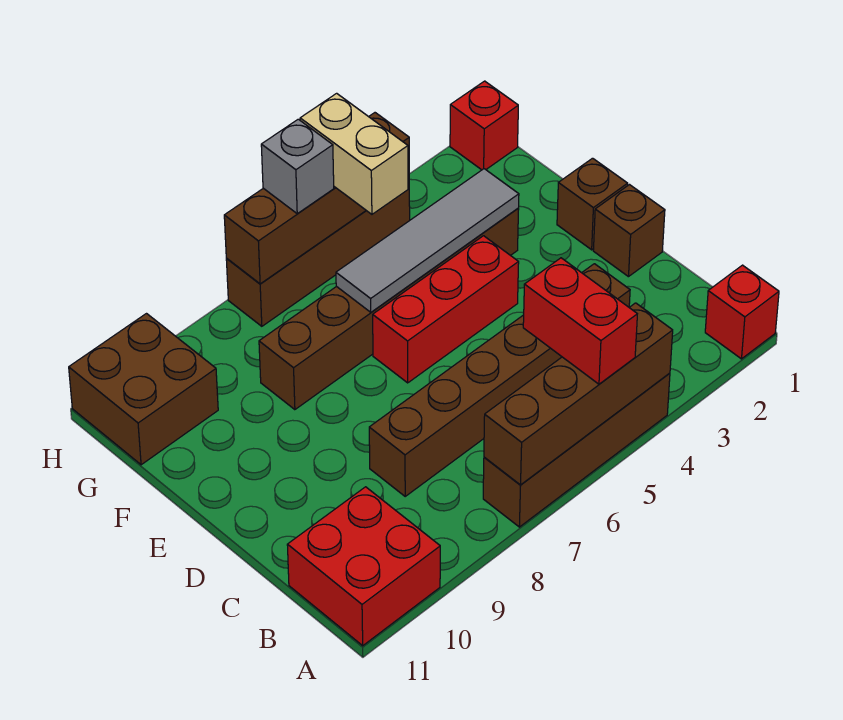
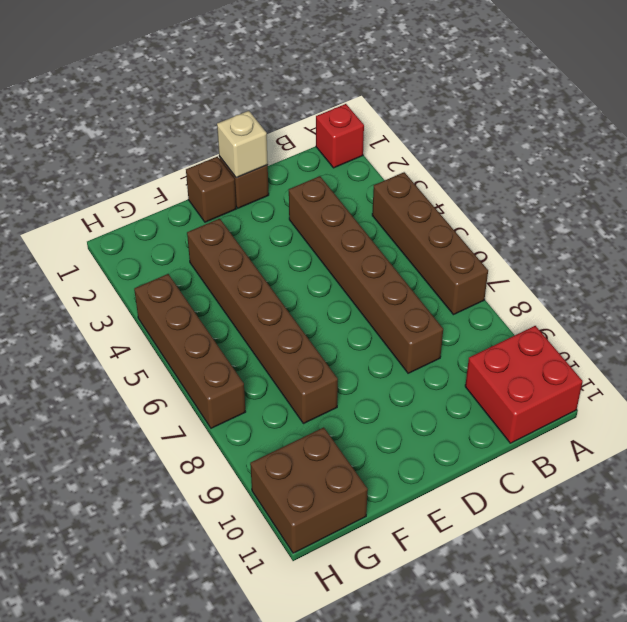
tan 1x1 brick [217,111,268,178] -> none
none -> red 1x3 brick [373,236,519,383]
none -> red 1x1 brick [450,81,518,170]
none -> brown 1x4 brick [484,303,673,485]

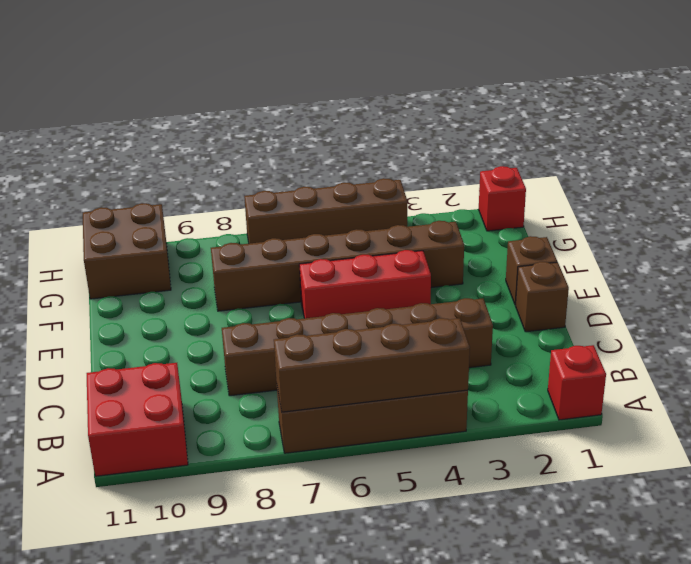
none -> grey 1x4 tile [336,169,519,312]
none -> brown 1x4 brick [224,113,409,284]
none -> red 1x2 brick [523,258,637,384]

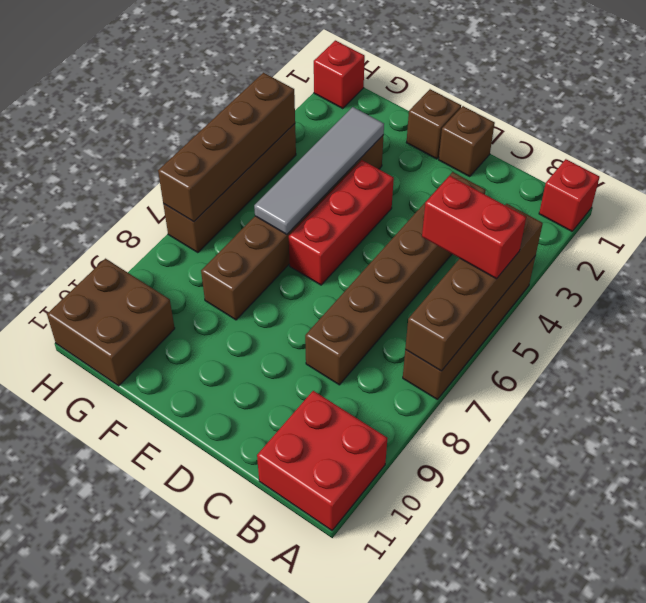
none -> tan 1x2 brick [300,93,408,214]
none -> grey 1x1 brick [261,119,334,214]

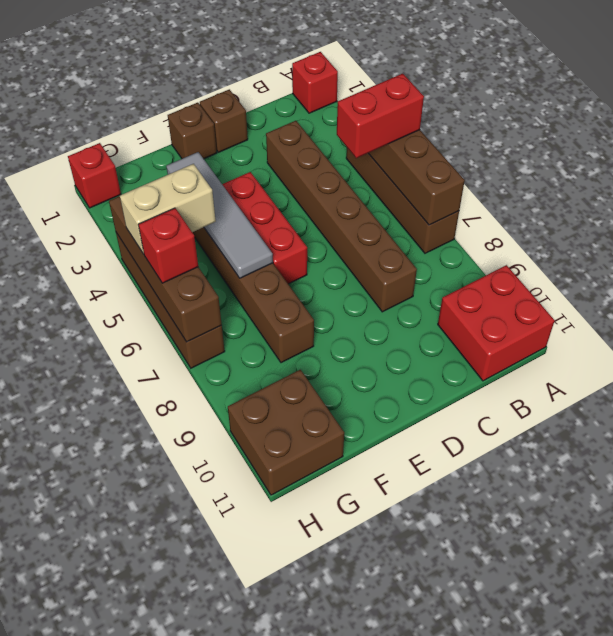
red 1x1 brick [138,208,198,283] -> grey 1x1 brick [261,119,334,214]

